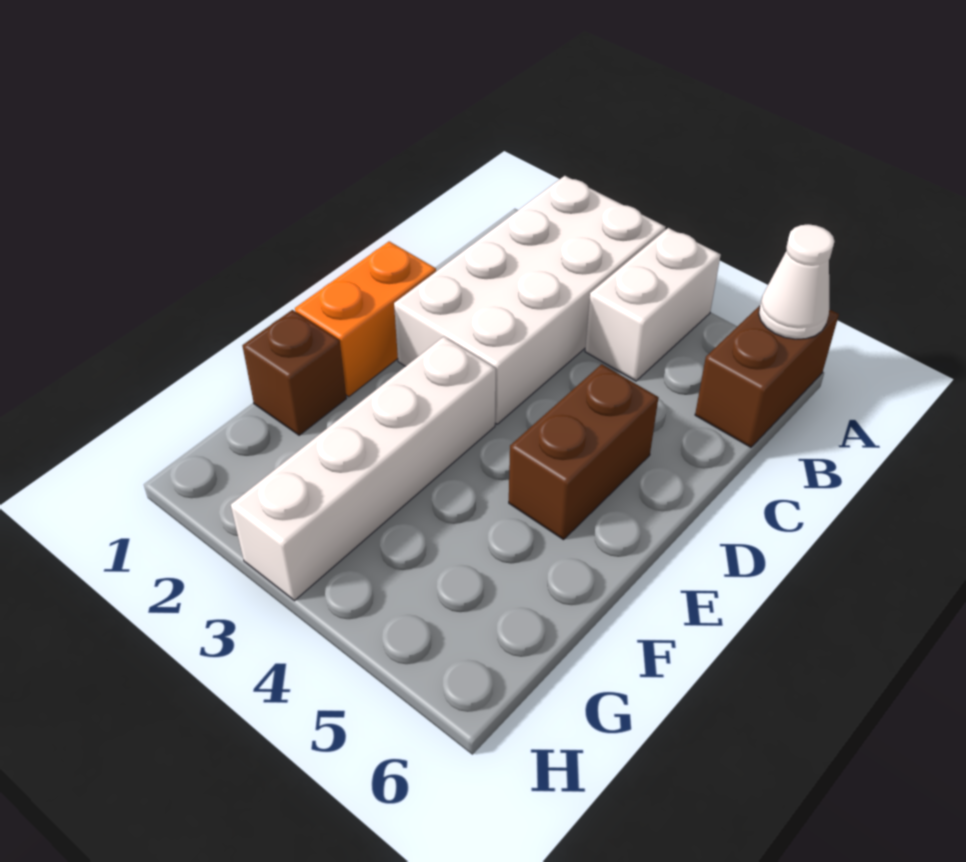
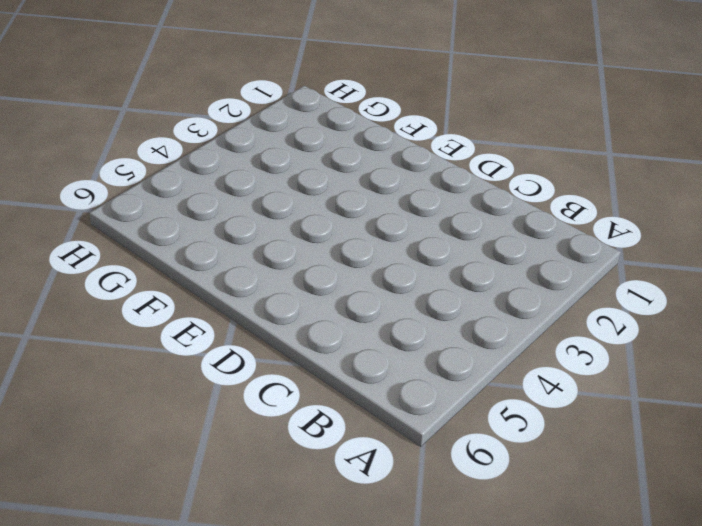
none -> white 2x4 brick [394,176,665,424]
none -> white 1x2 brick [585,228,721,381]

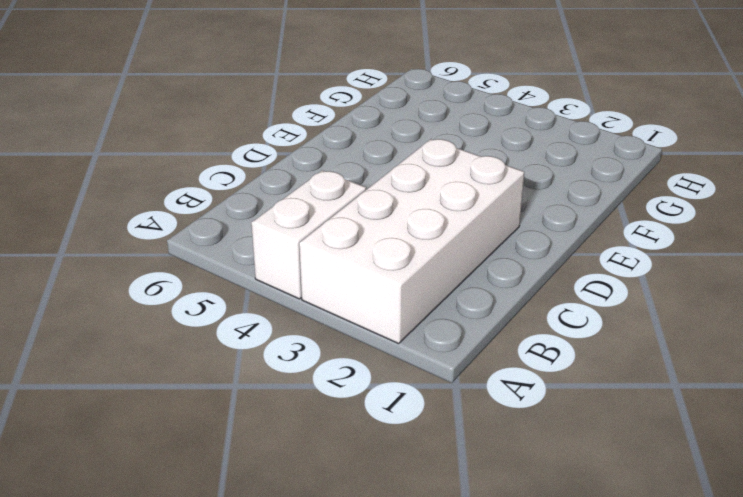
none -> brown 1x2 brick [695,306,839,447]
none -> orange 1x2 brick [295,241,436,397]

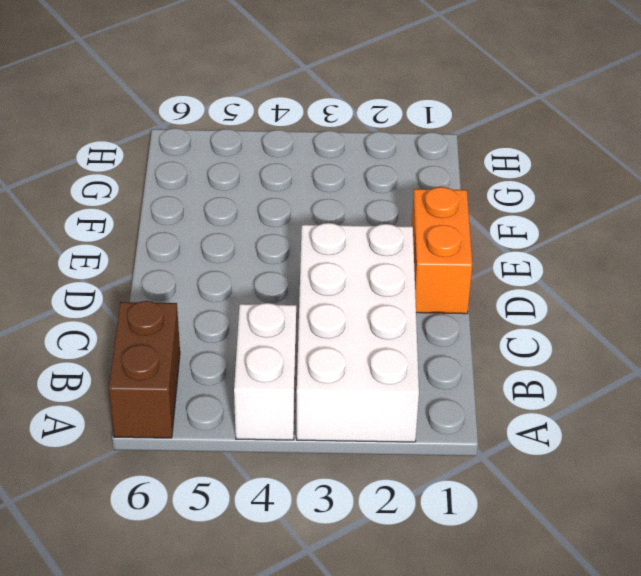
none -> brown 1x2 brick [509,364,658,540]
none -> white 1x4 brick [231,337,496,601]

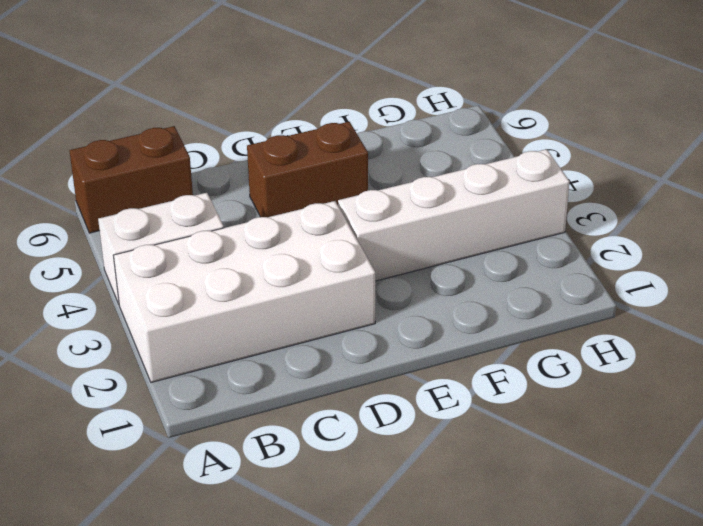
none -> orange 1x2 brick [295,241,436,397]
none -> brown 1x1 brick [242,310,346,435]

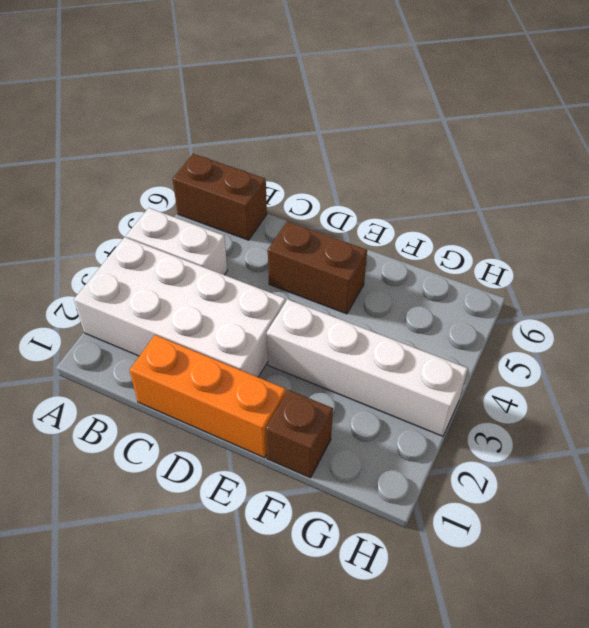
orange 1x3 brick [130,335,286,458] -> orange 1x2 brick [295,241,436,397]
none -> white 1x1 cone [759,224,835,339]

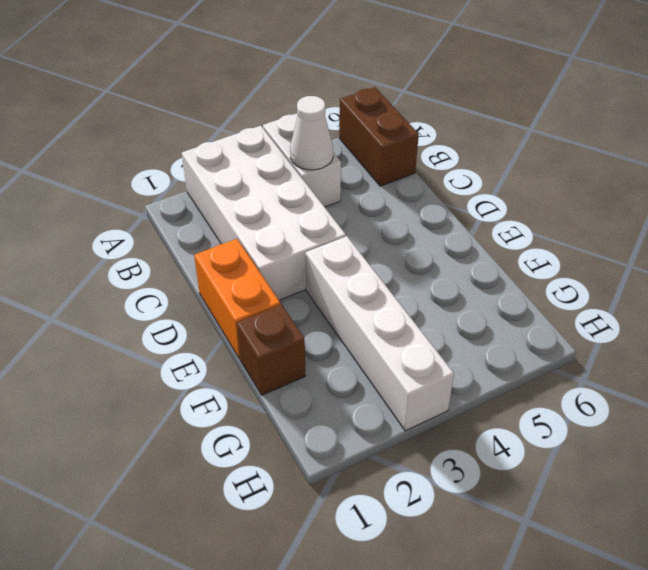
white 1x1 cone [290,96,333,170] -> white 1x1 cone moved to [759,224,835,339]
none -> brown 1x2 brick [509,364,658,540]

